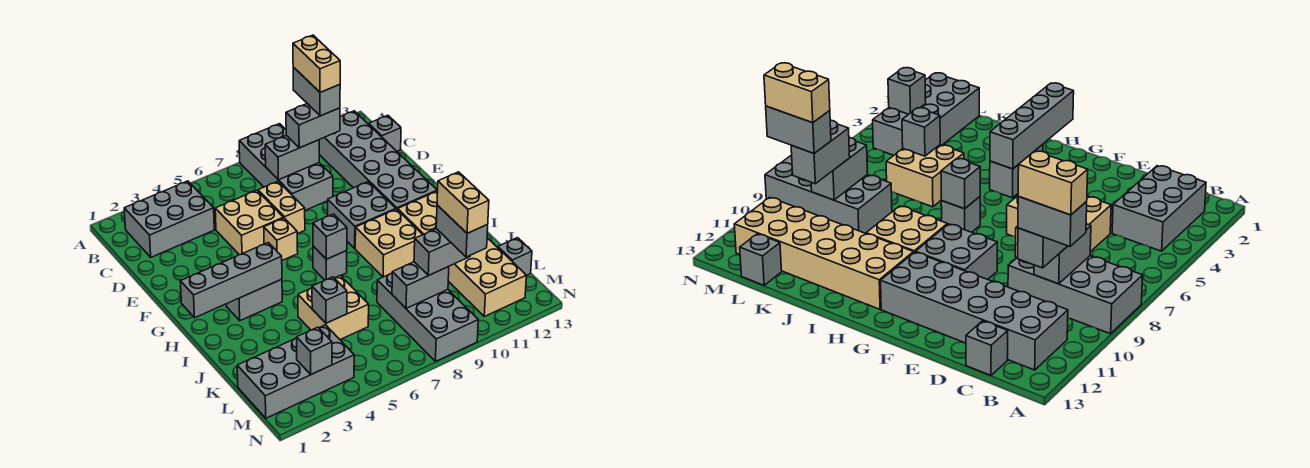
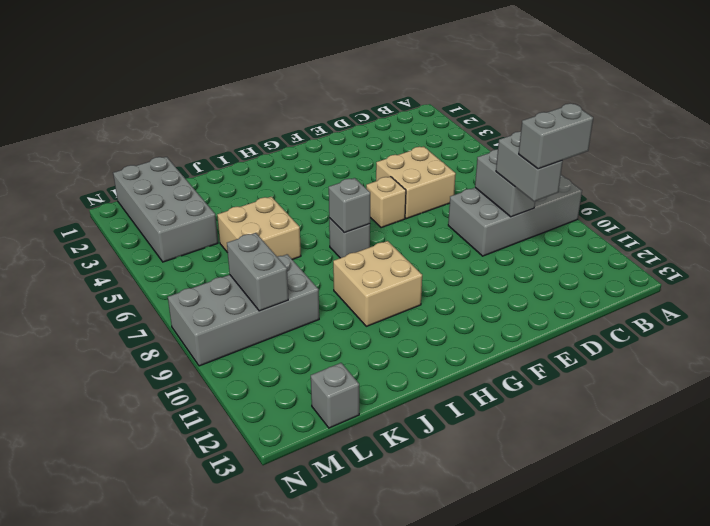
none -> grey 2x3 brick [124,181,214,257]
none -> grey 2x6 brick [319,111,437,210]
none -> grey 1x1 brick [369,115,401,151]

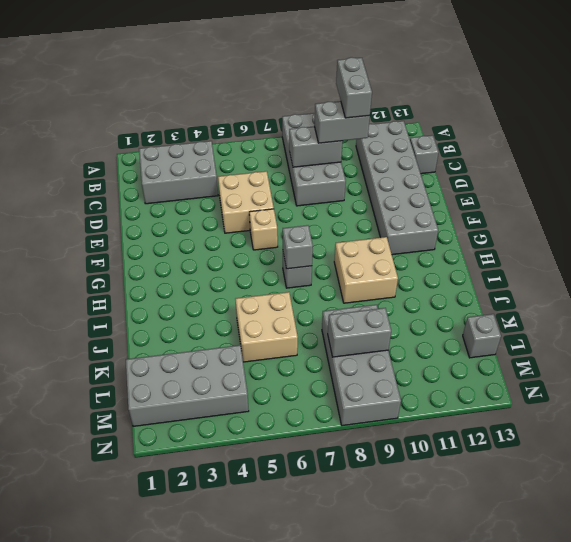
none -> tan 1x2 brick [258,181,305,234]
none -> grey 2x2 brick [328,182,396,248]
none -> grey 1x2 brick [227,279,282,321]

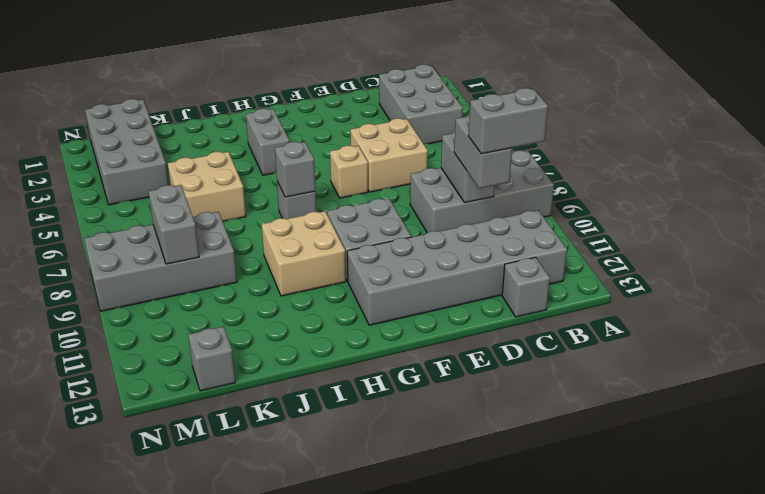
none -> tan 1x2 brick [258,181,305,234]
none -> tan 2x6 brick [398,191,527,316]
none -> grey 1x4 brick [180,243,282,318]

